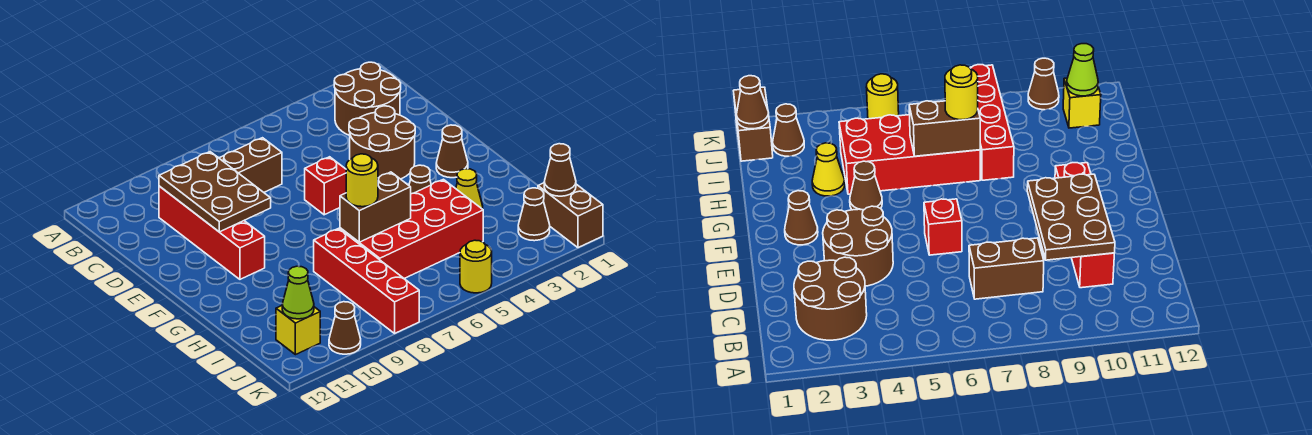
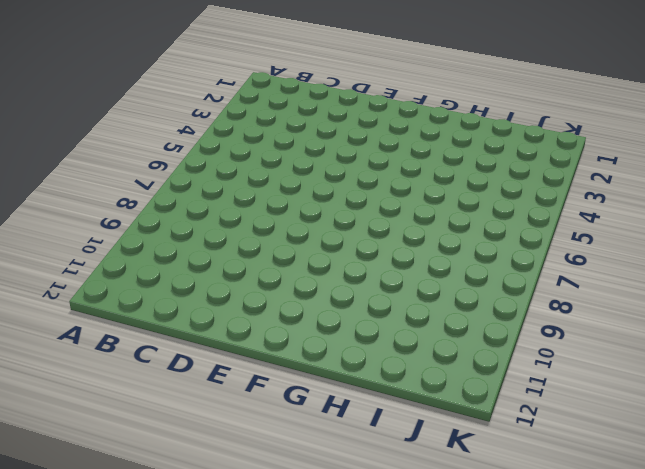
none -> brown 2x2 round brick [334,62,401,136]
none -> brown 1x2 brick [219,138,282,192]
none -> red 1x4 brick [159,186,265,279]

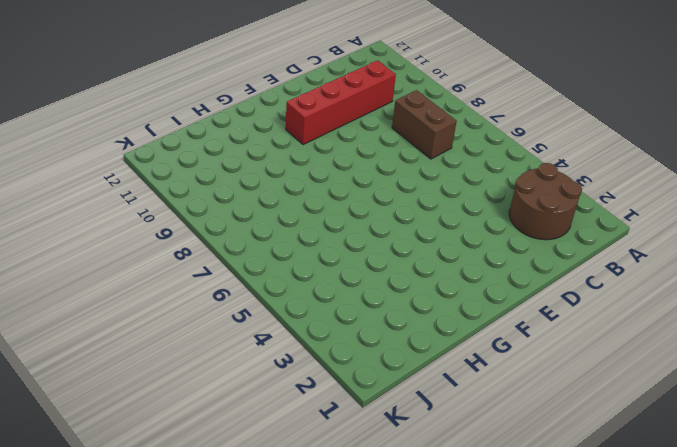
none -> brown 2x2 round brick [349,106,415,179]
none -> red 1x1 brick [305,157,346,215]
none -> brown 1x1 cone [436,125,468,178]

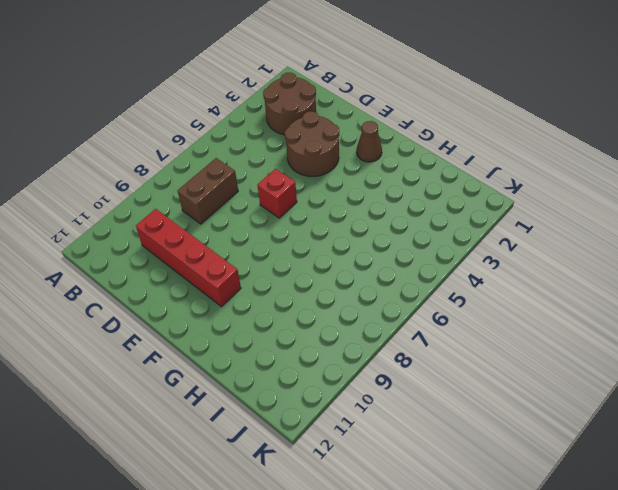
none -> brown 1x1 cone [409,165,431,194]
none -> yellow 1x1 cone [456,169,483,209]
none -> red 2x4 brick [340,179,483,278]

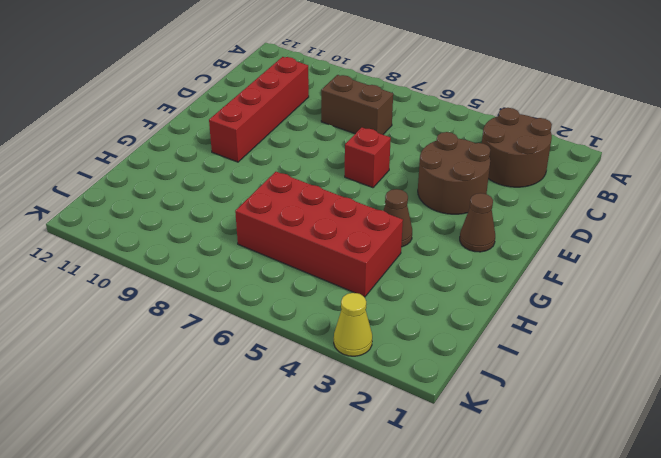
yellow 1x1 cone [334,293,372,356] -> yellow 1x1 cone moved to [456,169,483,209]
none -> red 1x4 brick [314,228,419,333]
none -> brown 1x2 brick [538,183,603,248]
none -> brown 1x1 cone [518,188,550,241]

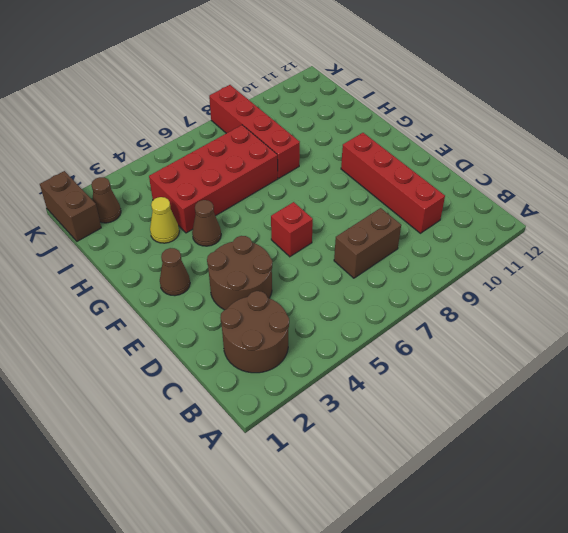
none -> yellow 1x1 brick [276,306,320,355]
none -> yellow 1x1 round brick [460,240,492,293]
none -> brown 1x1 cone [329,302,361,354]

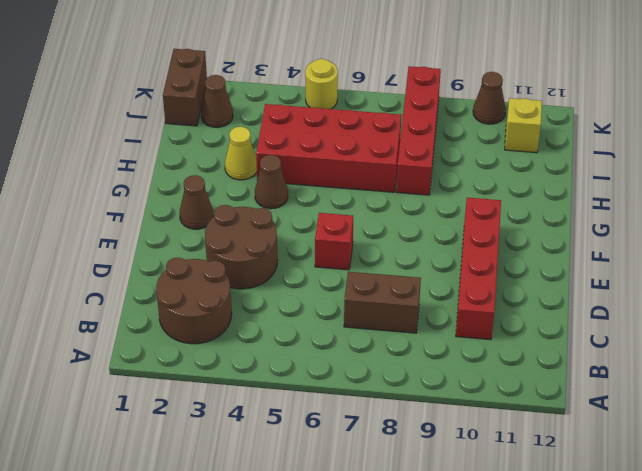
none -> brown 2x3 plate [159,152,271,232]
none -> brown 1x2 brick [340,172,411,242]
none -> brown 1x1 cone [544,144,576,196]

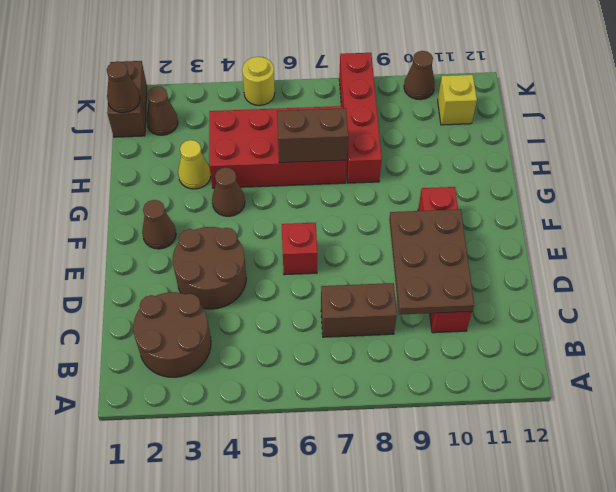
none -> lime 1x1 cone [282,266,314,319]
none -> yellow 1x1 round brick [346,154,378,207]

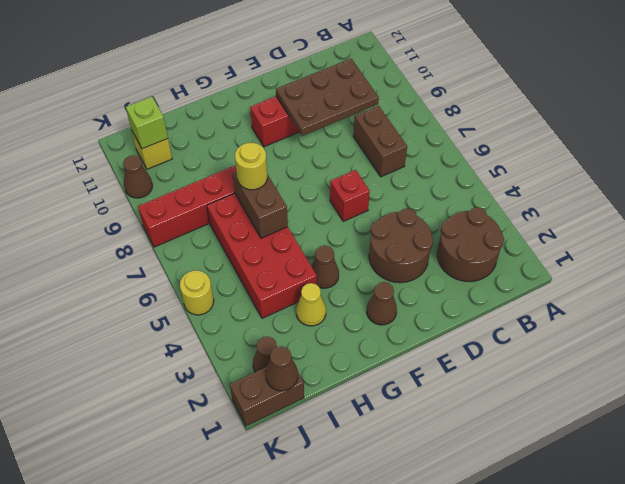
lime 1x1 brick [126,97,168,149] -> lime 1x1 cone [282,266,314,319]

